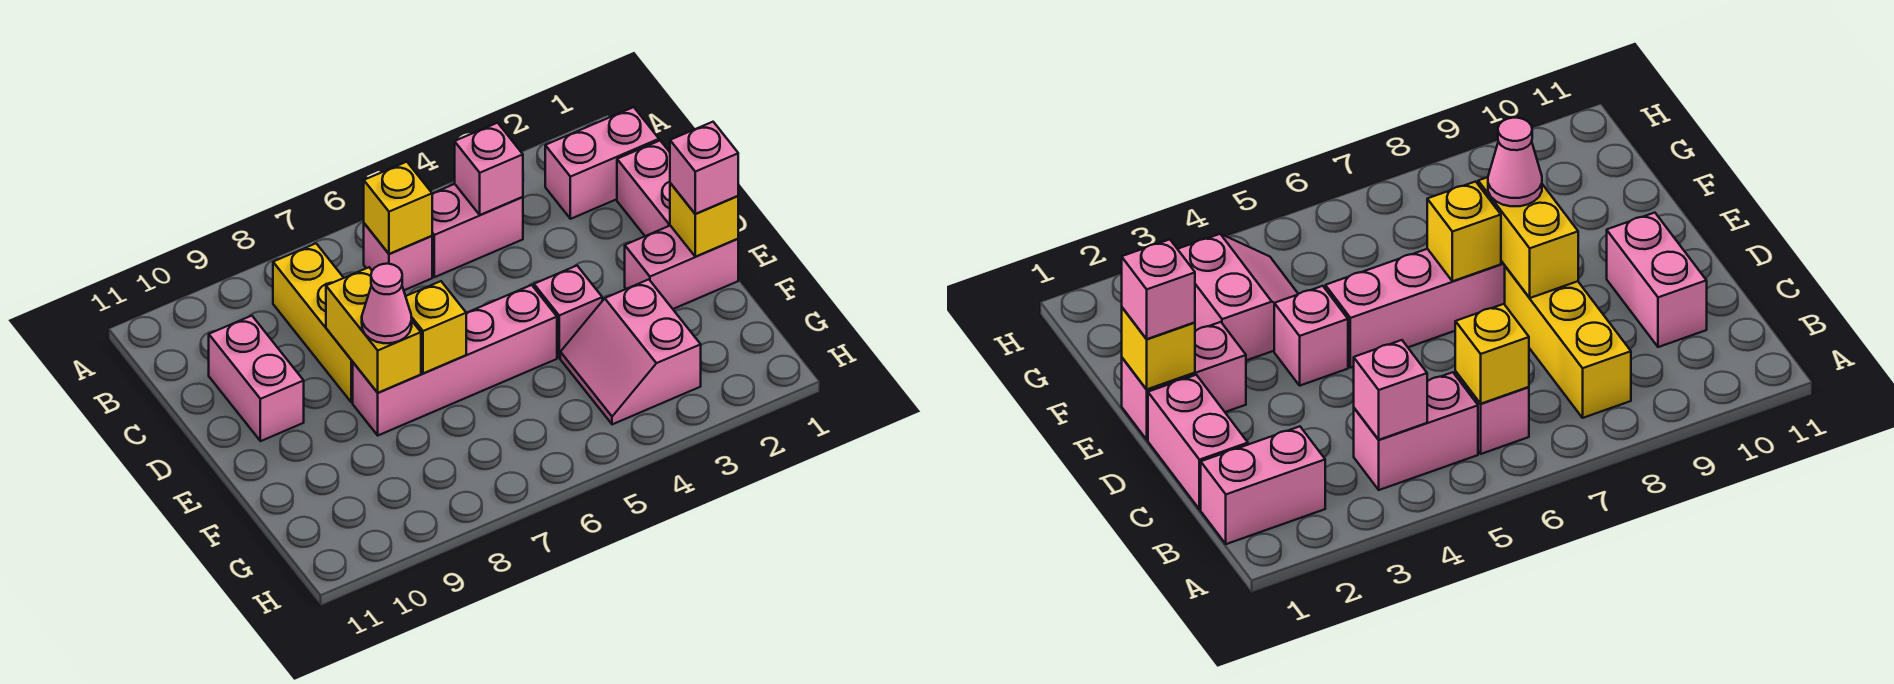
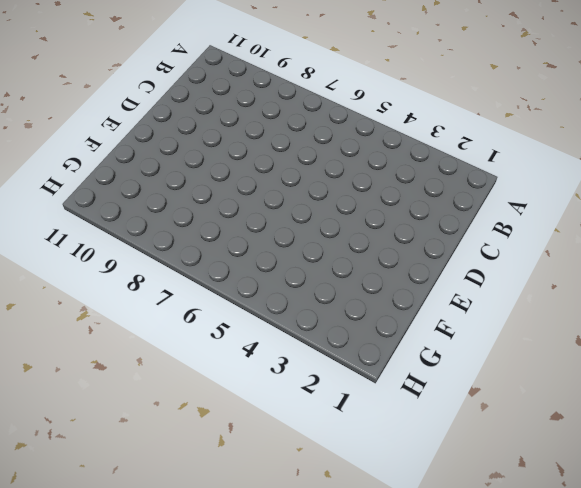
none -> pink 1x2 brick [545,107,659,219]
none -> pink 1x2 brick [432,184,523,277]
none -> pink 1x1 brick [364,223,432,290]

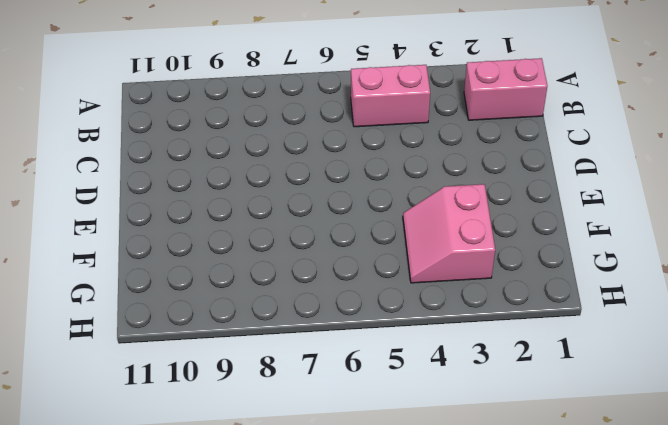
none -> pink 1x1 brick [364,223,432,290]
none -> yellow 1x3 brick [273,244,353,402]
none -> pink 1x2 brick [617,141,670,236]

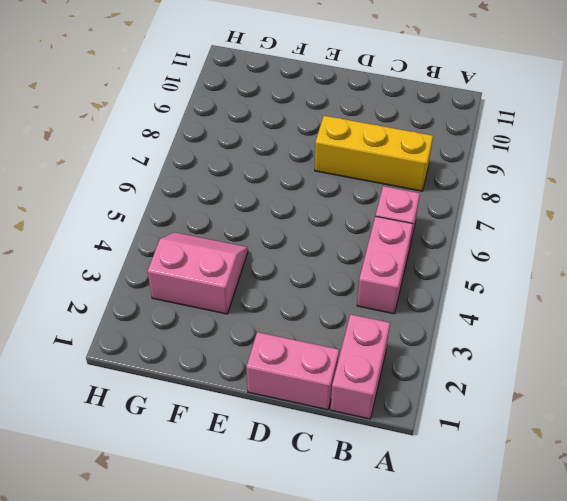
none -> pink 1x2 brick [209,316,304,441]
none -> pink 1x2 brick [625,226,738,309]
none -> pink 1x1 brick [534,266,602,358]

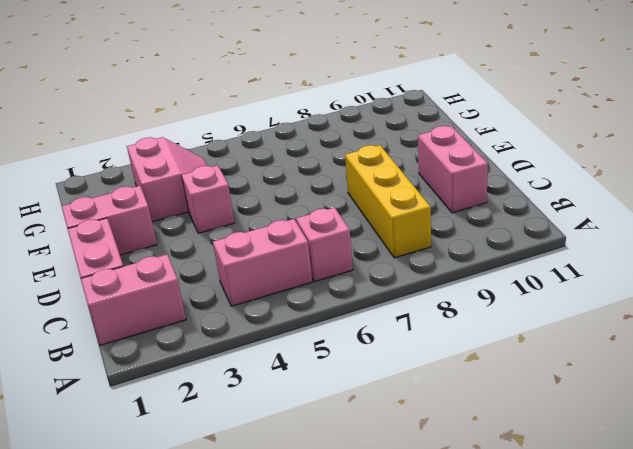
none -> pink 1x4 brick [353,285,557,435]
none -> pink 1x1 brick [455,123,523,215]
none -> yellow 1x1 brick [364,162,432,254]

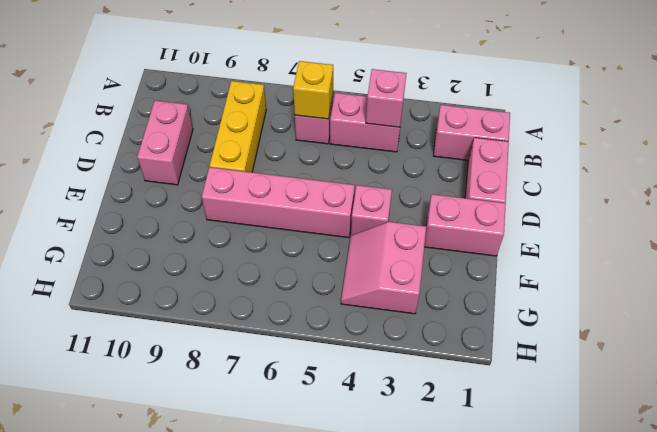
none -> yellow 1x2 brick [326,267,421,393]
none -> yellow 1x1 brick [670,183,738,257]
none -> yellow 1x1 brick [406,281,466,374]

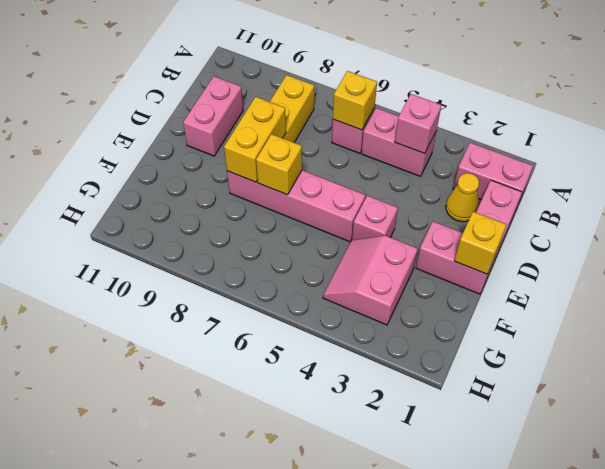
yellow 1x1 cone [446,173,479,222] -> none
none -> pink 1x1 brick [670,122,738,214]
none -> pink 1x1 cone [362,264,412,343]

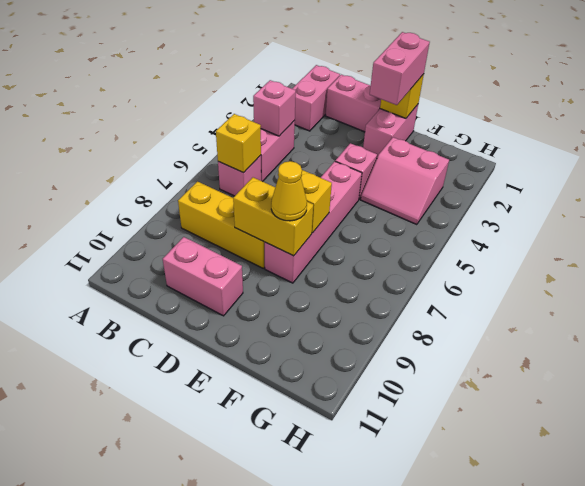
pink 1x2 brick [370,32,430,105] -> pink 1x1 brick [670,122,738,214]
yellow 1x1 cone [271,161,307,221] -> pink 1x1 cone [362,264,412,343]

